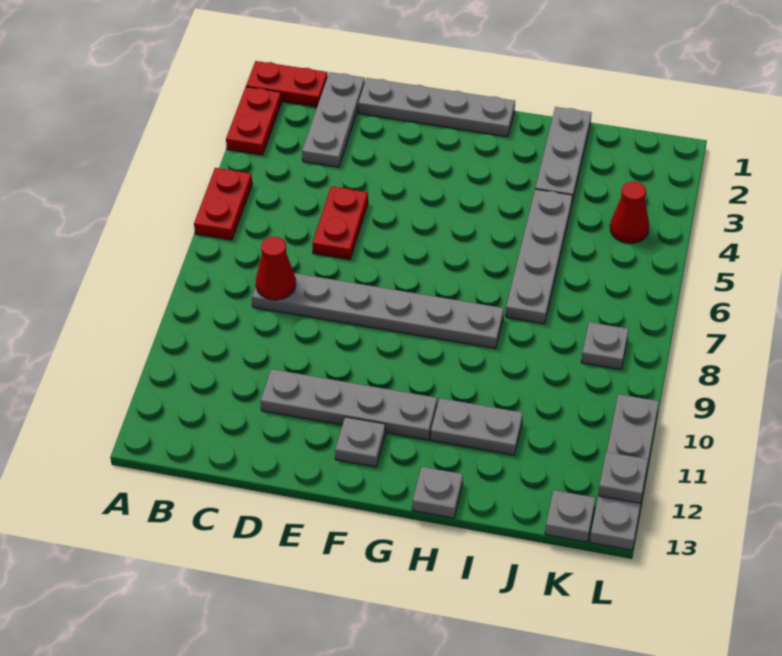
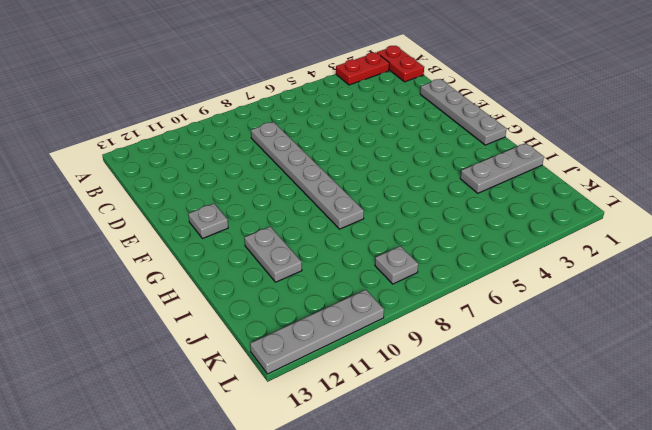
none -> red 1x2 plate [194,168,252,240]
none -> grey 1x3 plate [302,72,365,167]
none -> red 1x2 plate [312,186,368,260]

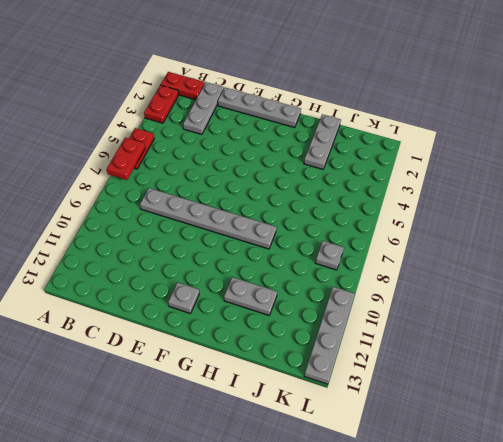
red 1x2 plate [107,138,145,180] -> red 1x2 plate moved to [312,186,368,260]
none -> grey 1x4 plate [261,369,437,440]
none -> grey 1x1 plate [412,467,463,518]
none -> grey 1x4 plate [506,189,573,324]

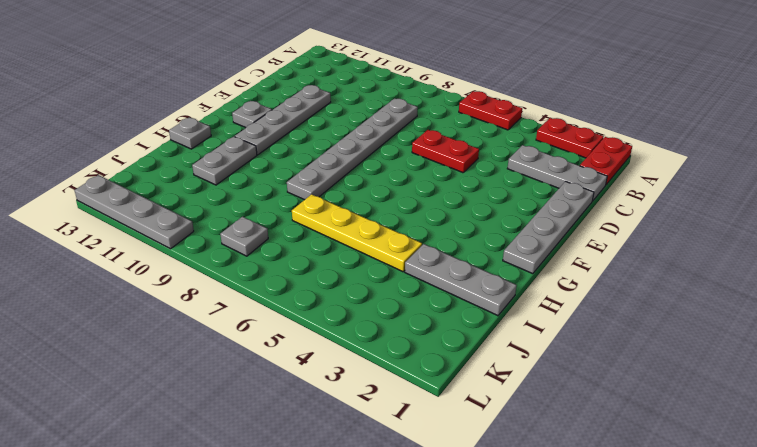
yellow 1x4 plate [292,194,422,272] -> grey 1x4 plate [506,189,573,324]
none -> red 1x1 cone [610,182,649,243]
none -> grey 1x1 plate [545,490,596,542]
none -> red 1x1 cone [256,237,296,300]

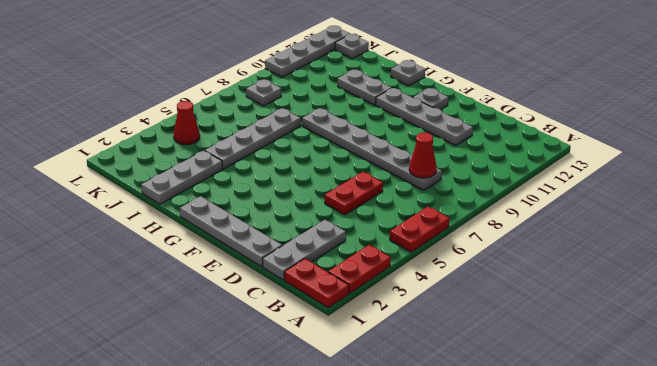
none -> grey 1x1 plate [598,452,648,503]

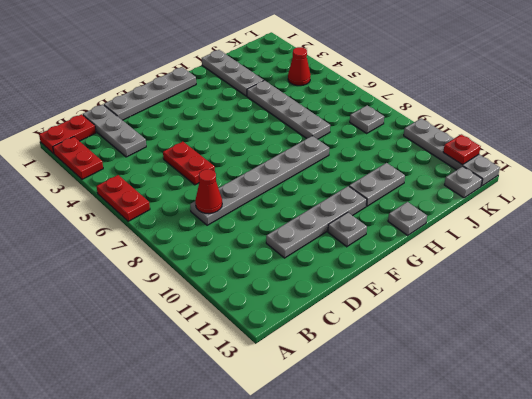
red 1x1 plate [443,134,481,165] -> grey 1x1 plate [598,452,648,503]

